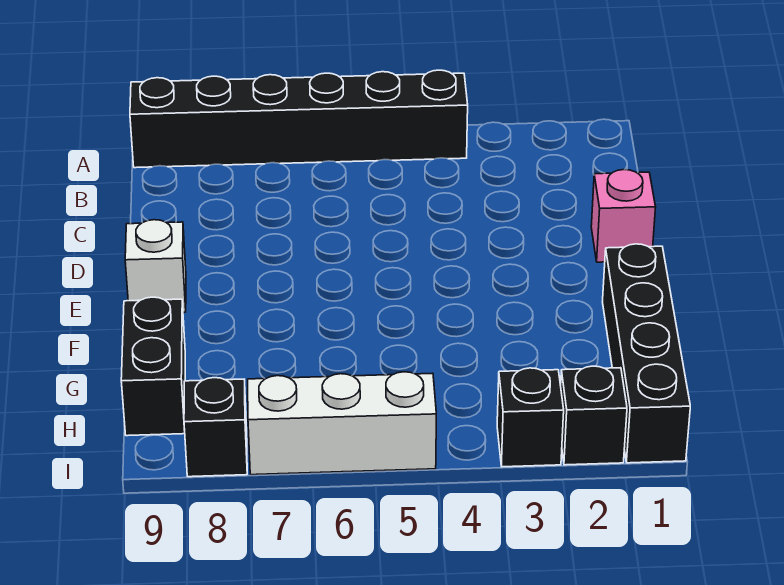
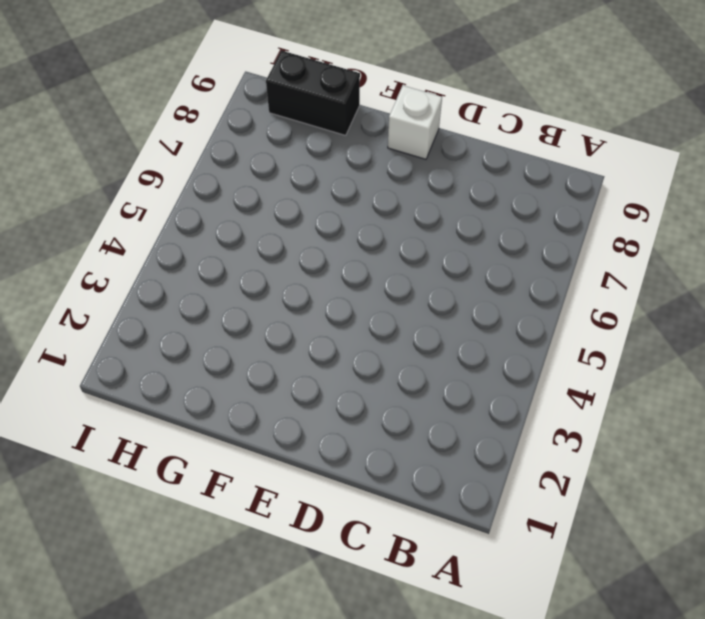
none -> black 1x6 brick [130,70,468,168]
none -> pink 1x1 brick [591,170,656,262]

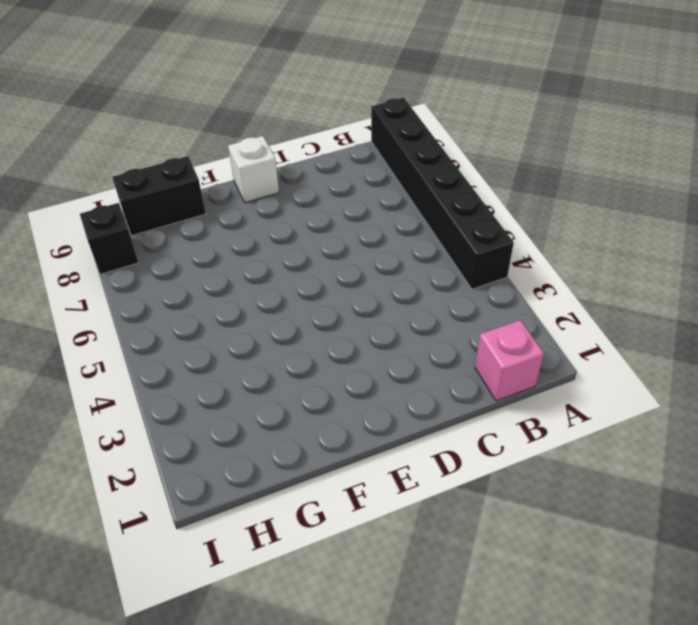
pink 1x1 brick [475,320,544,401] -> pink 1x1 brick moved to [591,170,656,262]
none -> black 1x4 brick [603,244,690,463]
none -> black 1x1 brick [561,366,627,465]

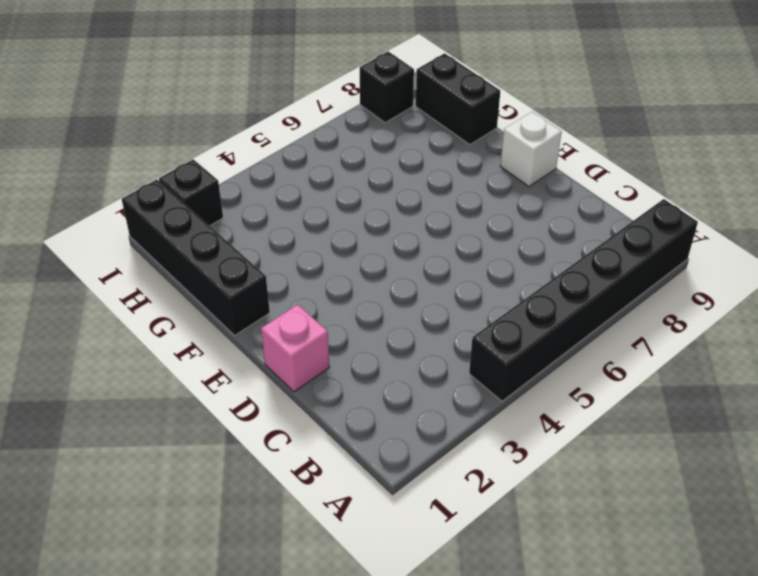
none -> black 1x1 brick [497,368,564,467]
none -> white 1x3 brick [248,372,436,475]

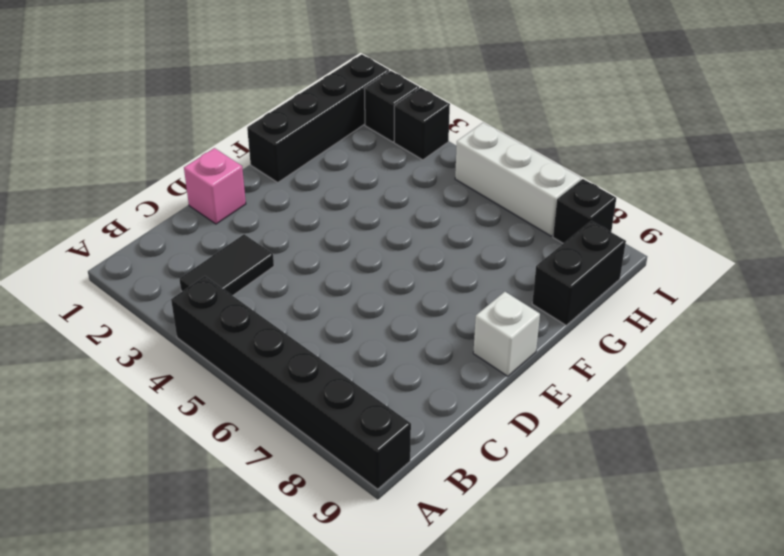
black 1x2 tile [180,234,274,296] -> none

